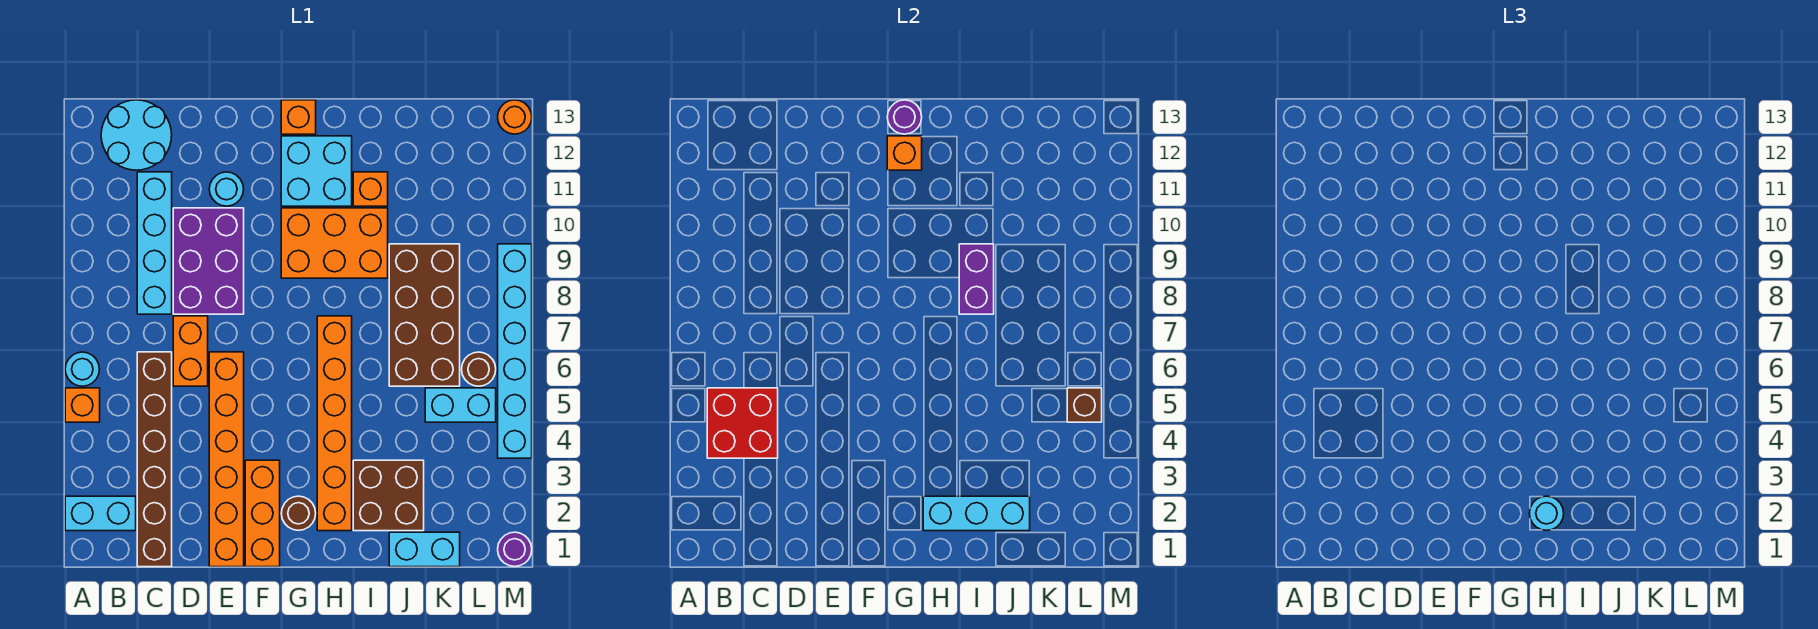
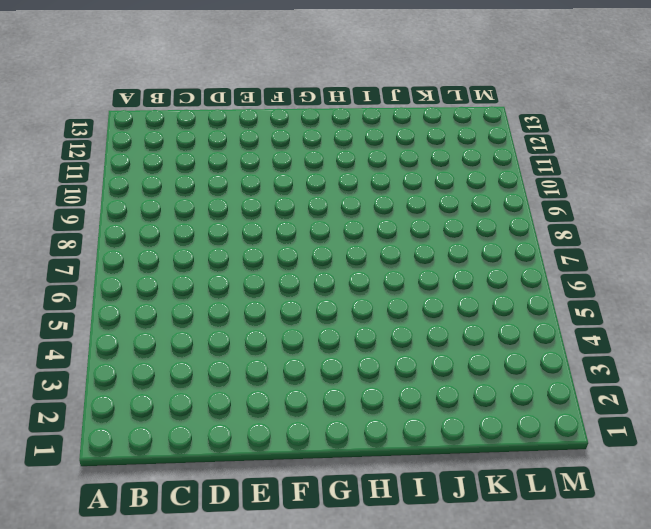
none -> cyan 1x2 brick [65,496,136,531]
none -> orange 1x1 brick [65,388,100,422]
none -> cyan 1x1 round brick [65,352,99,386]
none -> cyan 2x2 round brick [101,100,172,170]

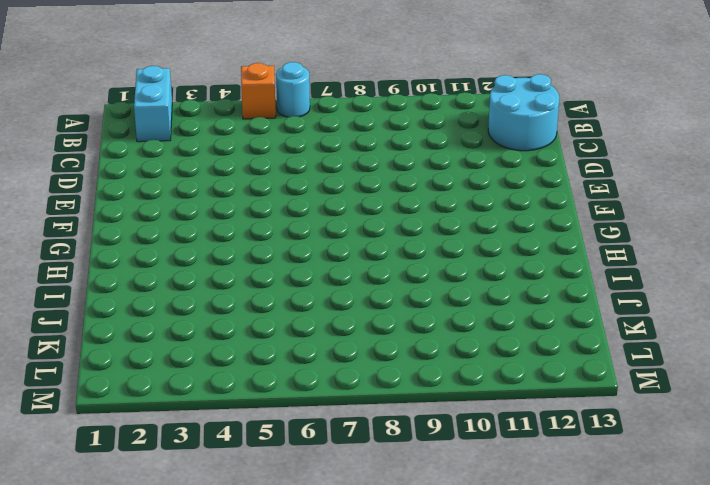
none -> brown 1x6 brick [137,352,172,567]
none -> cyan 1x4 brick [137,172,172,314]
none -> orange 1x2 brick [173,316,208,386]
none -> purple 2x3 brick [173,208,244,314]

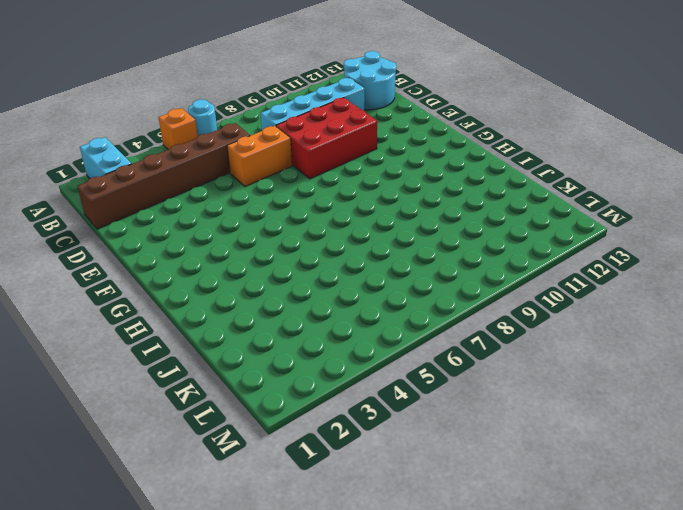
red 2x3 brick [276,98,377,179] -> purple 2x3 brick [173,208,244,314]
none -> orange 1x6 brick [209,352,244,567]
none -> cyan 1x1 round brick [209,172,244,206]
none -> orange 1x3 brick [245,460,280,567]
none -> brown 1x1 round brick [281,496,316,530]

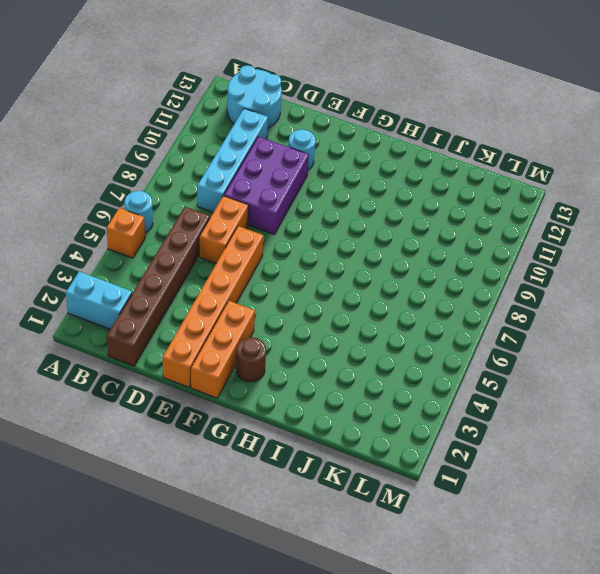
none -> orange 2x3 brick [281,208,388,278]
none -> cyan 2x2 brick [281,136,352,206]
none -> orange 1x1 brick [281,100,316,134]
none -> orange 1x6 brick [317,316,352,531]

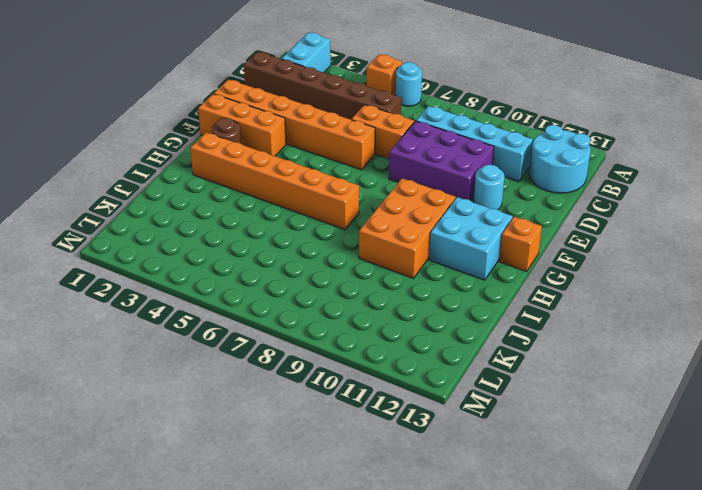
none -> brown 2x2 brick [353,460,424,531]
none -> orange 1x1 brick [353,172,388,206]
none -> cyan 1x2 brick [389,532,460,567]
none -> brown 2x4 brick [389,244,460,386]

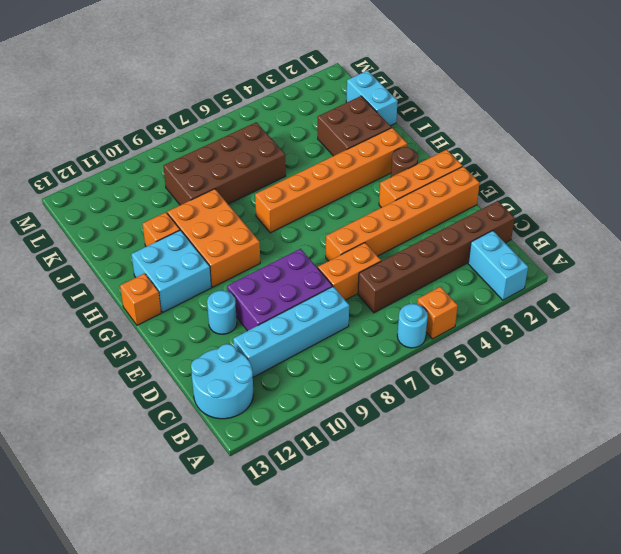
none -> cyan 1x2 brick [425,388,496,422]
none -> brown 1x1 round brick [462,352,496,386]
none -> purple 1x1 round brick [498,532,532,567]
none -> cyan 1x6 brick [498,244,532,458]

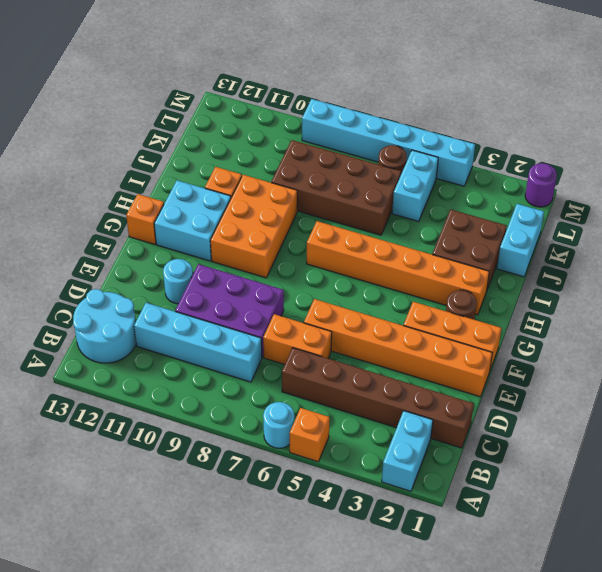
none -> orange 1x1 round brick [498,100,532,134]
none -> red 2x2 brick [707,388,778,458]
none -> orange 1x1 brick [887,136,922,170]
none -> purple 1x1 round brick [887,100,922,134]

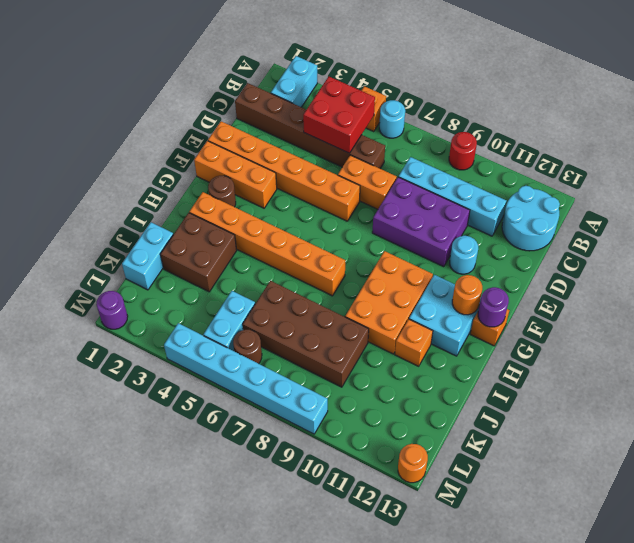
red 1x1 round brick [449,132,477,170] -> none
orange 1x1 round brick [452,275,482,315] -> orange 1x1 brick [887,136,922,170]
none -> cyan 1x3 brick [923,496,1030,531]
none -> purple 1x2 brick [959,244,994,314]
none -> brown 1x1 brick [1067,388,1102,422]
none -> cyan 1x1 round brick [1529,496,1564,530]

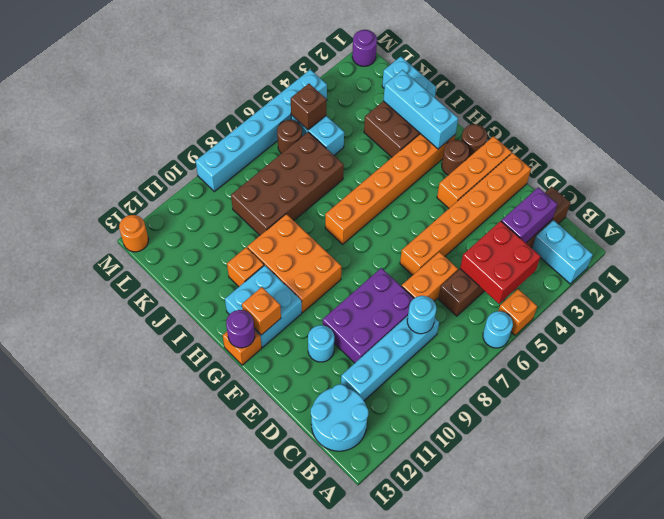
purple 1x2 brick [501,187,557,243] -> purple 1x2 brick moved to [959,244,994,314]
cyan 1x1 round brick [407,296,436,334] -> cyan 1x1 round brick moved to [1529,496,1564,530]
brown 1x1 round brick [461,124,487,158] -> none

